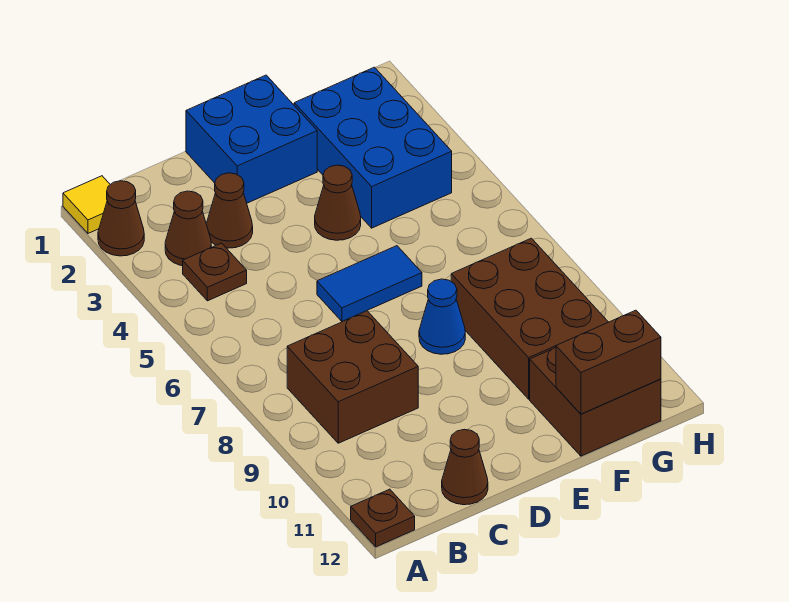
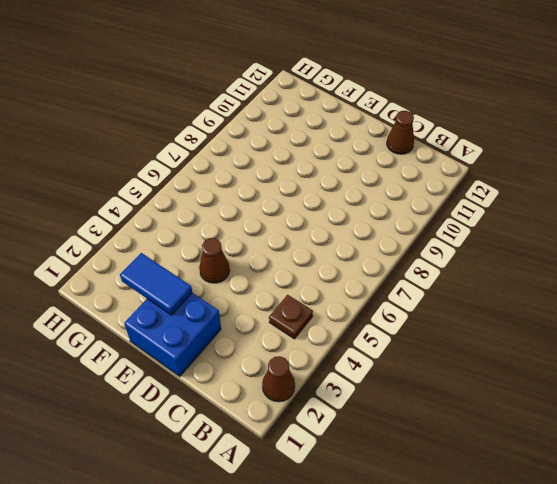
blue 1x2 tile [120,253,192,315] -> blue 1x2 tile moved to [317,246,422,322]
none -> yellow 1x1 tile [63,176,110,233]
none -> brown 1x1 plate [351,489,415,547]
none -> brown 1x1 cone [165,191,211,266]

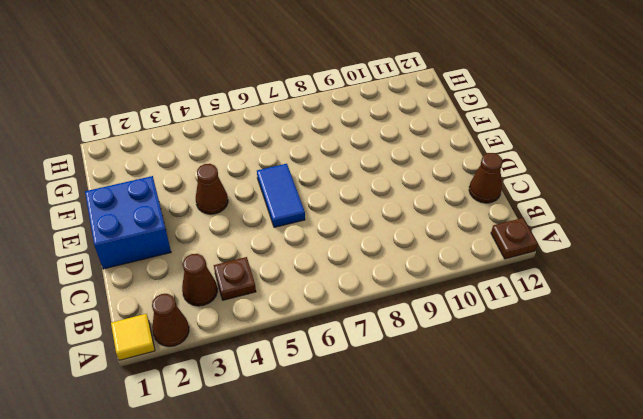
none -> brown 2x2 brick [287,311,418,443]
none -> brown 1x1 cone [206,173,253,248]
none -> blue 1x1 cone [419,279,465,354]

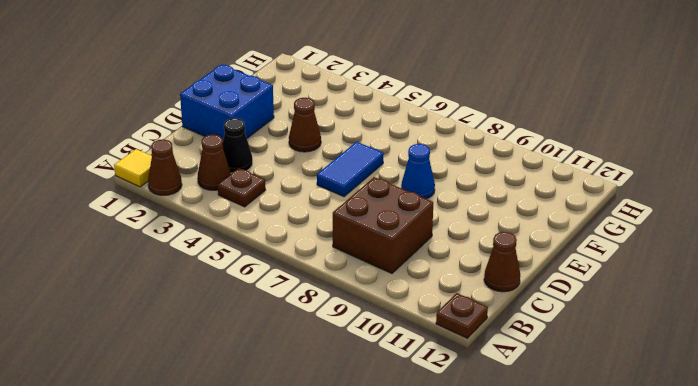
black 1x1 cone [223,118,253,173] -> brown 1x1 cone [206,173,253,248]
none -> blue 2x3 brick [294,67,452,228]
none -> brown 2x3 brick [451,238,608,399]
none -> brown 2x2 brick [530,348,661,456]

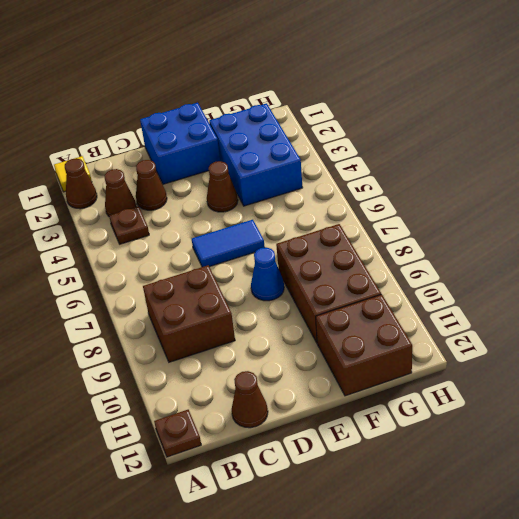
none -> brown 1x2 brick [556,310,661,414]

